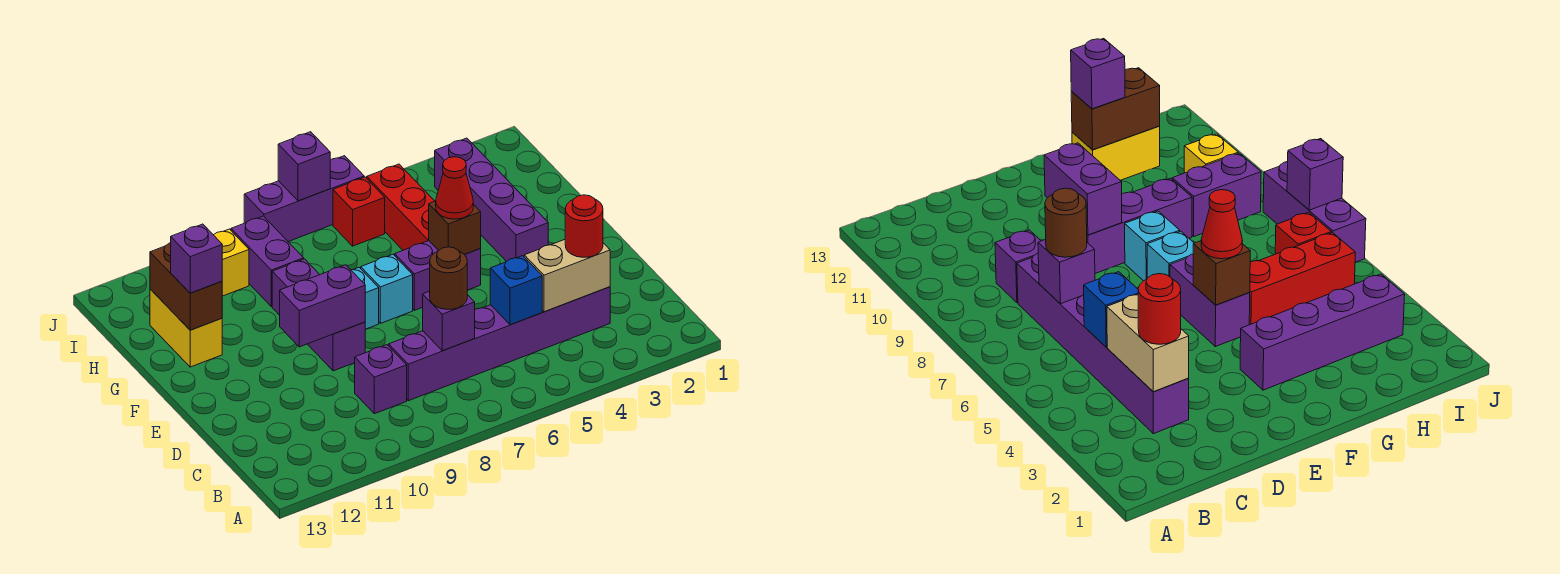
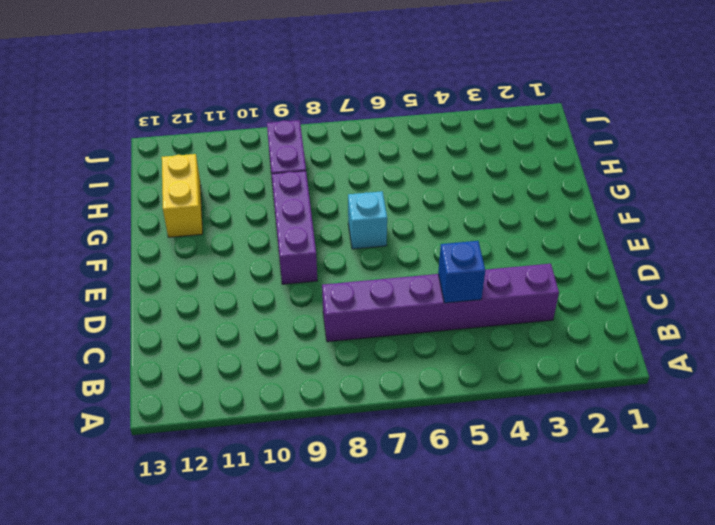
none -> purple 1x1 brick [355,345,407,414]
none -> purple 1x4 brick [435,138,548,261]
none -> purple 1x2 brick [395,241,481,310]

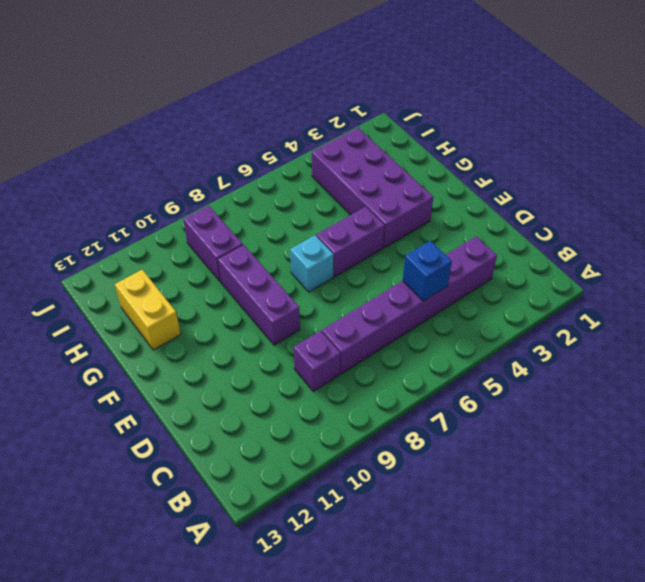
purple 2x4 brick [312,128,433,248] -> purple 1x4 brick [435,138,548,261]
none -> cyan 1x1 brick [351,268,379,329]
none -> red 1x3 brick [367,164,434,250]
none -> red 1x1 brick [333,177,385,246]

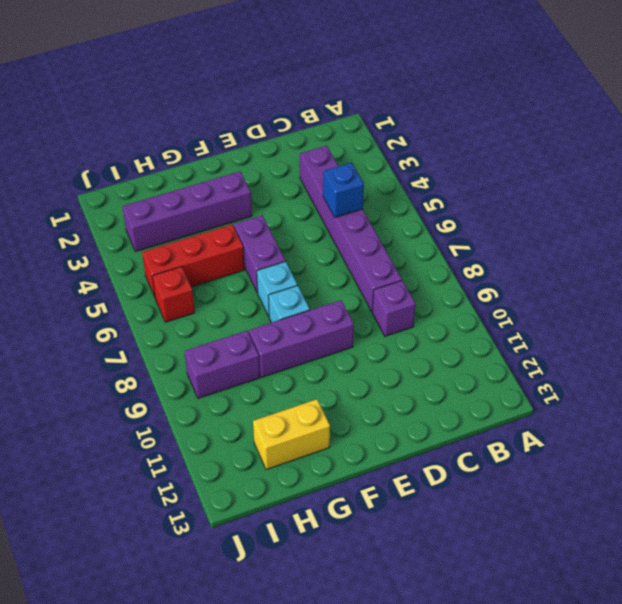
none -> yellow 1x1 brick [214,229,249,296]
none -> purple 1x3 brick [244,156,364,242]
none -> tan 1x2 brick [524,240,610,312]

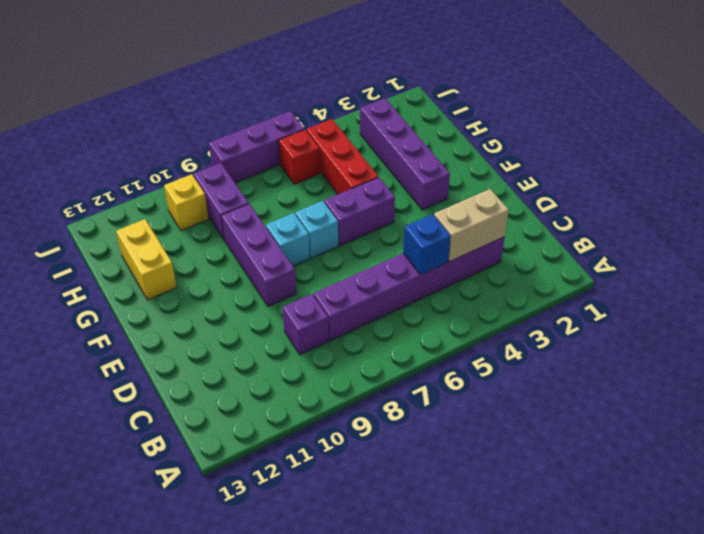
none -> purple 1x1 brick [423,291,475,351]
none -> purple 1x2 brick [280,265,365,347]
none -> brown 1x1 brick [429,201,481,254]

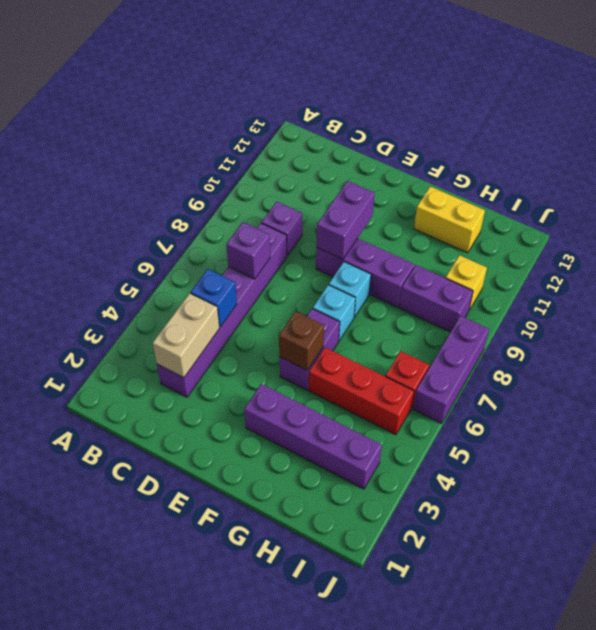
none -> brown 1x2 brick [150,243,222,330]
none -> purple 1x1 brick [278,132,330,201]
none -> red 1x1 round brick [565,195,603,257]

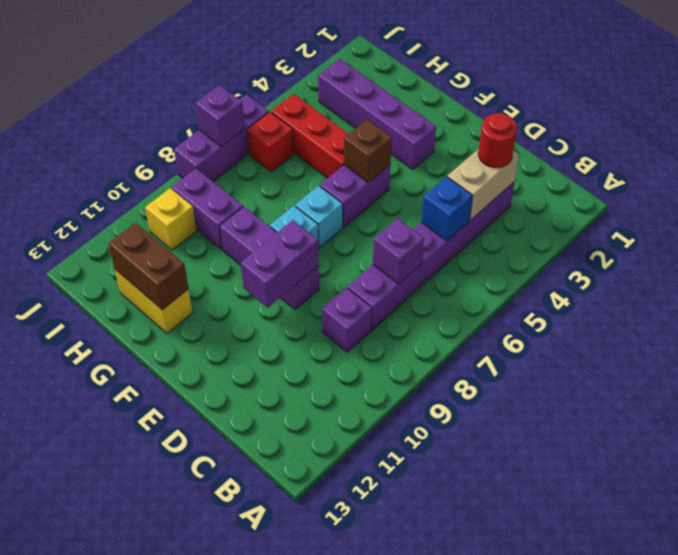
none -> brown 1x1 round brick [430,247,467,309]
none -> red 1x1 cone [436,157,473,219]
none -> purple 1x1 brick [171,224,222,293]

